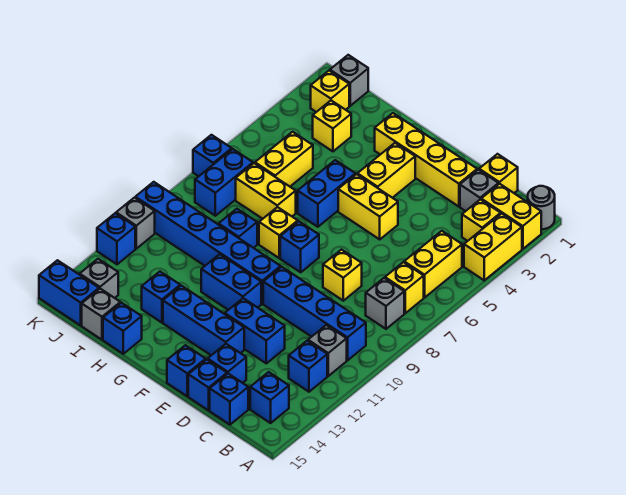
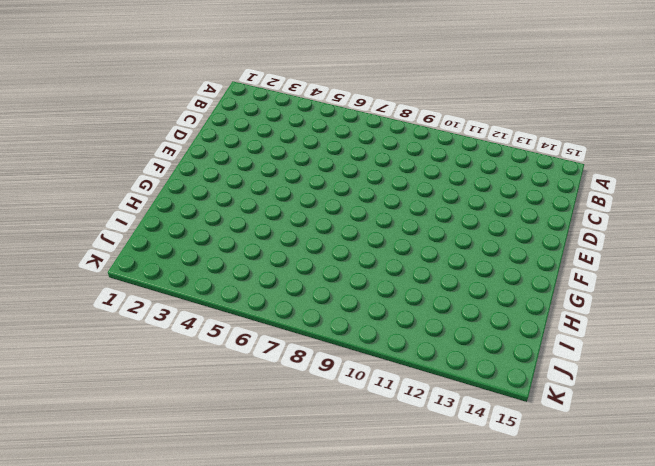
none -> grey 1x1 round brick [528,186,555,229]
none -> yellow 1x2 brick [481,184,541,249]
none -> yellow 1x2 brick [464,214,522,280]
none -> yellow 1x1 brick [462,199,501,241]

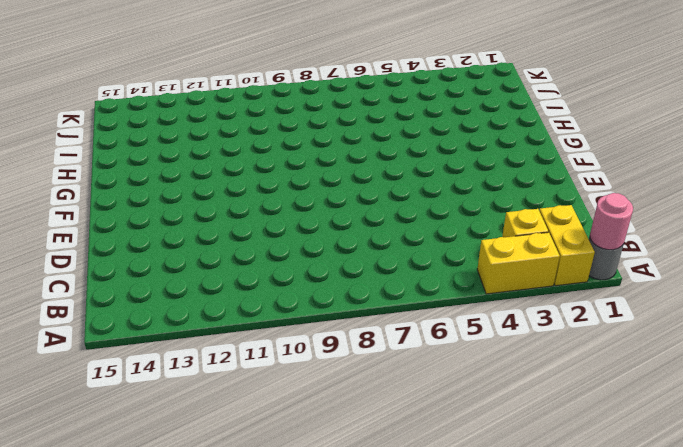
pink 1x1 round brick [590,193,633,250] -> none
none -> yellow 1x2 brick [404,231,462,298]
none -> yellow 1x1 brick [385,262,424,313]
none -> grey 1x1 brick [366,278,404,329]
none -> blue 1x4 brick [263,267,366,360]

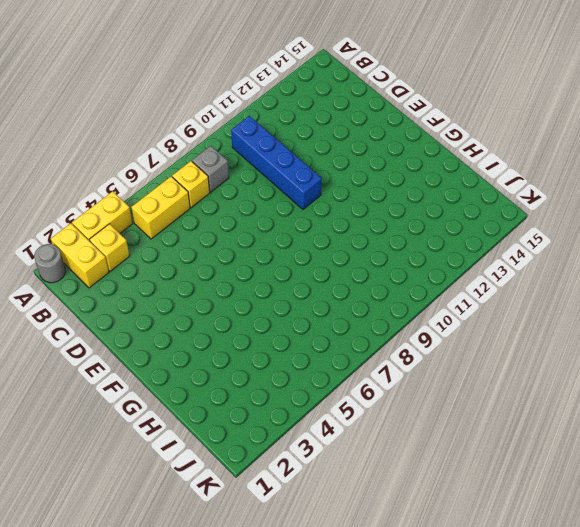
none -> grey 1x1 brick [308,325,347,376]
none -> blue 1x1 brick [289,341,327,392]
none -> blue 1x1 brick [250,372,289,423]
none -> yellow 1x1 brick [479,154,518,193]

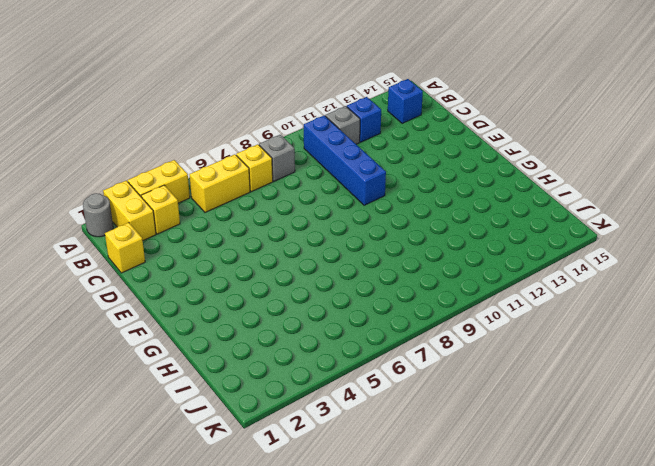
none -> grey 1x1 brick [460,170,499,211]
none -> blue 1x1 brick [210,374,248,425]
none -> yellow 1x4 brick [375,113,477,207]
none -> yellow 1x1 brick [323,250,362,301]

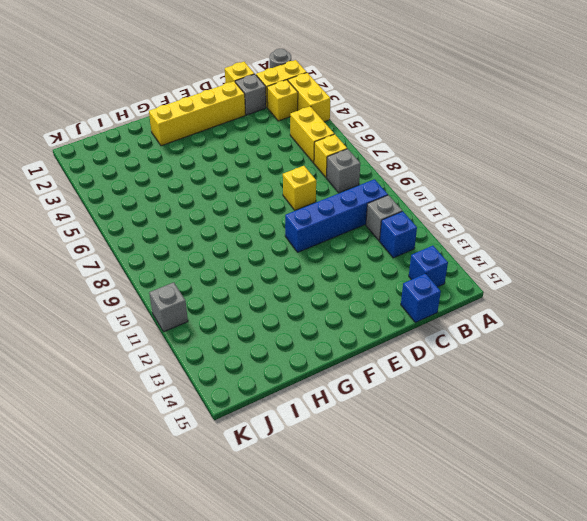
none -> blue 1x2 brick [225,298,285,363]
none -> blue 1x1 brick [208,344,246,383]
none -> blue 1x1 brick [188,359,227,410]
none -> yellow 1x2 brick [338,174,398,239]

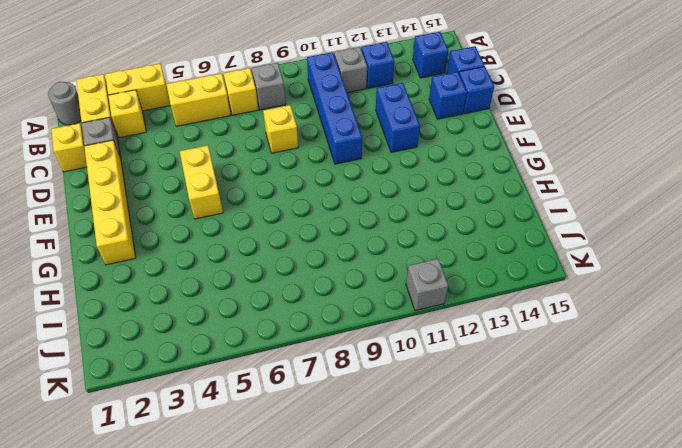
none -> blue 1x3 brick [163,286,244,355]
none -> blue 1x1 brick [167,345,206,396]
none -> yellow 1x2 brick [357,143,415,198]
none -> blue 1x1 brick [280,221,319,272]

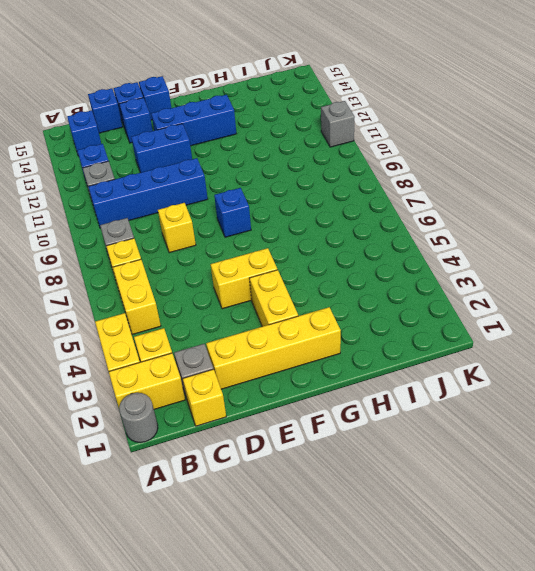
none -> blue 1x6 brick [135,182,281,304]
none -> blue 1x2 brick [201,254,261,310]
none -> blue 1x2 brick [298,160,355,227]
none -> yellow 1x1 brick [259,207,298,258]

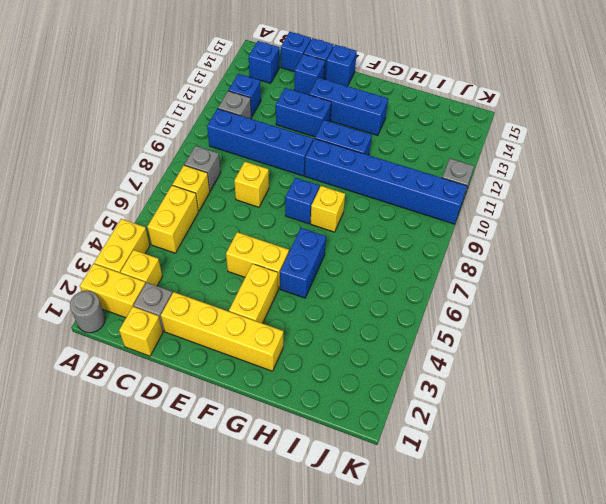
none -> yellow 1x2 brick [236,163,296,219]
none -> blue 1x1 brick [219,209,257,248]
none -> blue 1x1 brick [142,272,180,323]
none -> blue 1x1 brick [103,303,142,354]

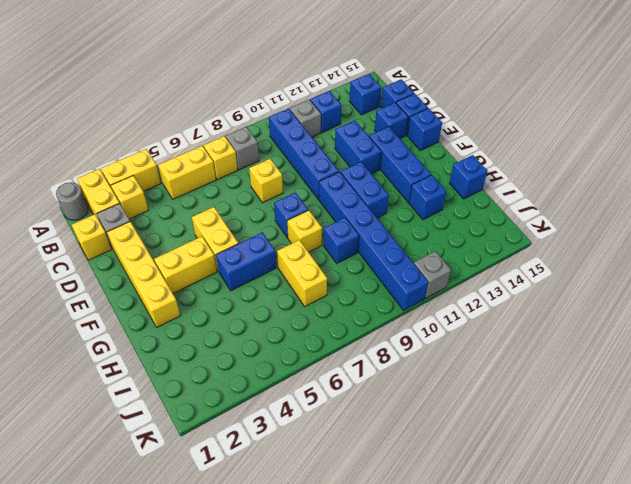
none -> yellow 1x1 brick [313,101,351,151]
none -> yellow 1x2 brick [255,132,313,186]
none -> grey 1x1 brick [82,289,120,340]
none -> grey 1x1 brick [330,55,368,106]

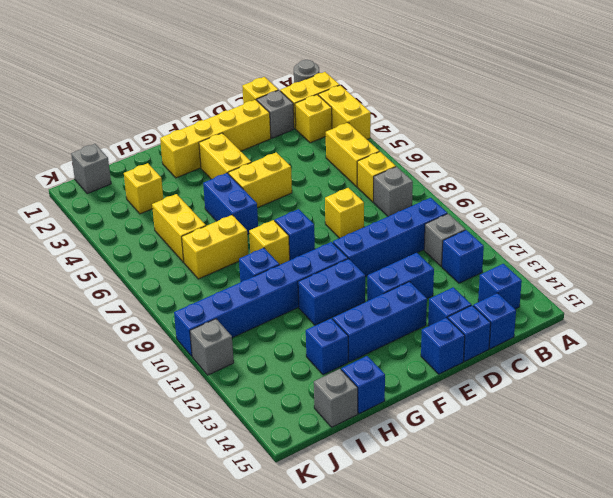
none -> yellow 1x1 brick [311,71,349,112]
none -> blue 1x2 brick [195,149,253,216]
none -> grey 1x1 brick [80,259,118,298]
none -> blue 1x2 brick [39,260,99,325]

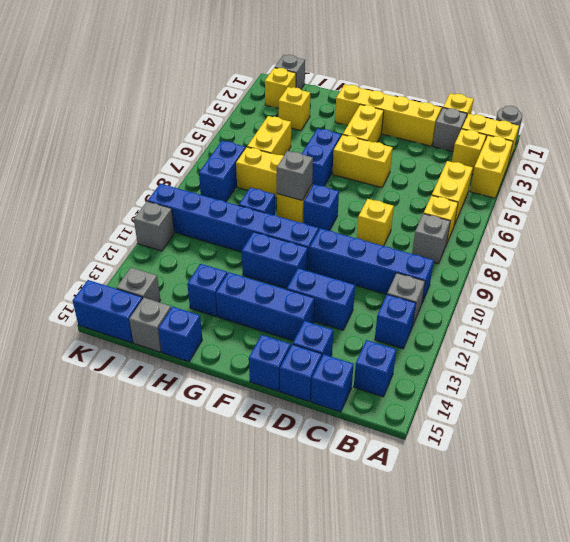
grey 1x1 brick [277,151,313,200] -> none
none -> blue 1x1 brick [193,135,232,176]
none -> blue 1x1 brick [97,213,135,264]

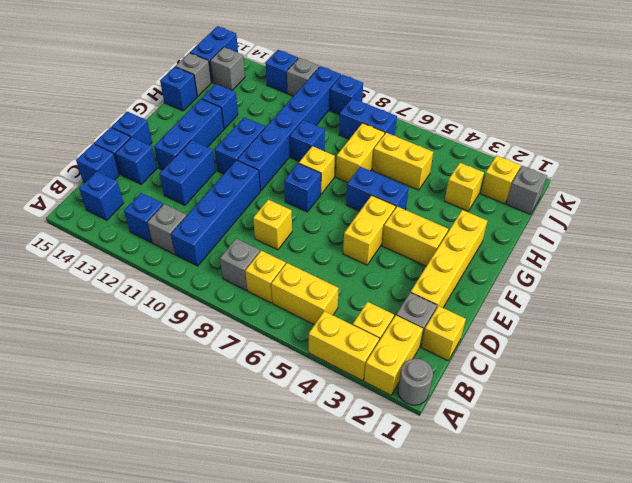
blue 1x1 brick [330,75,363,115] -> blue 1x1 brick moved to [193,135,232,176]

